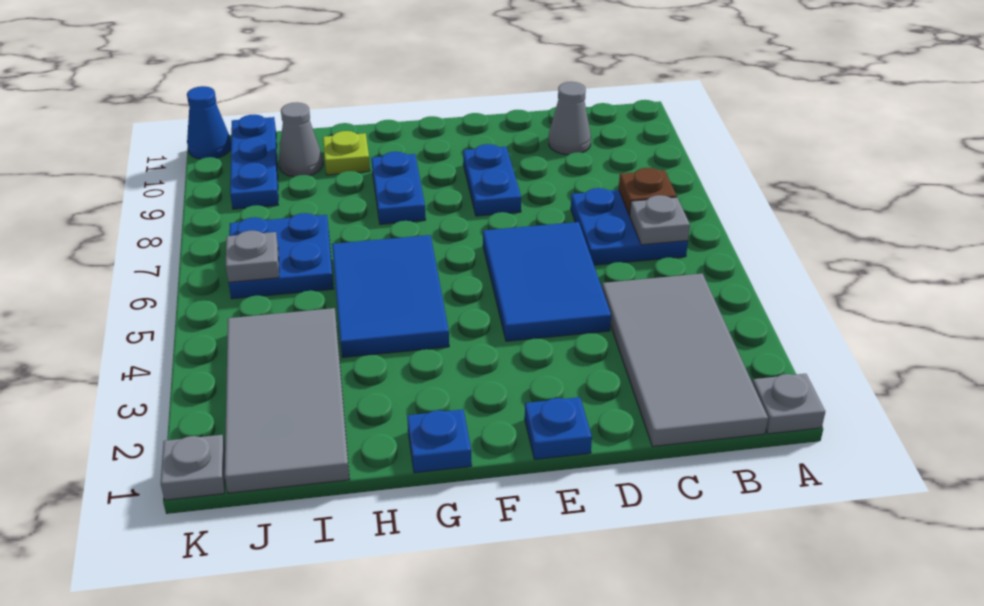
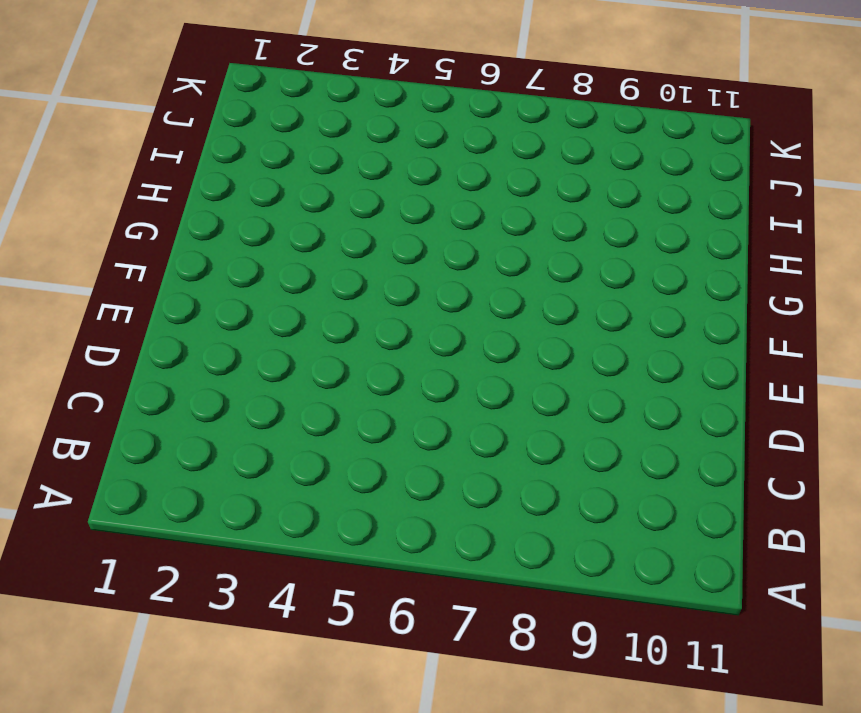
none -> grey 1x1 plate [753,374,825,434]
none -> grey 2x4 tile [602,273,768,447]
none -> blue 2x2 plate [571,188,688,265]

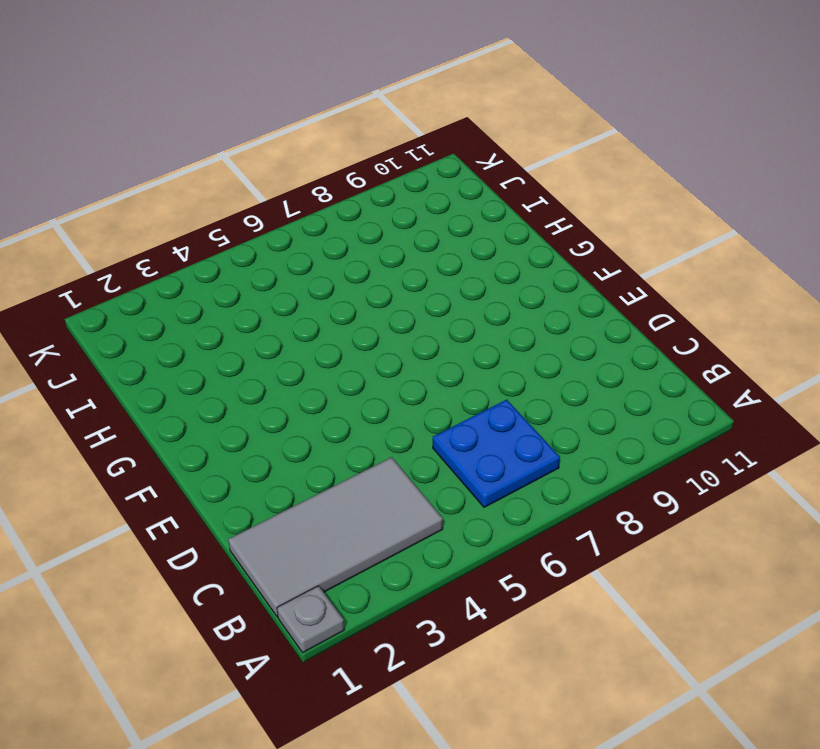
none -> grey 1x1 cone [549,82,591,155]
none -> blue 2x3 tile [483,222,611,341]
none -> blue 1x1 plate [525,397,592,459]

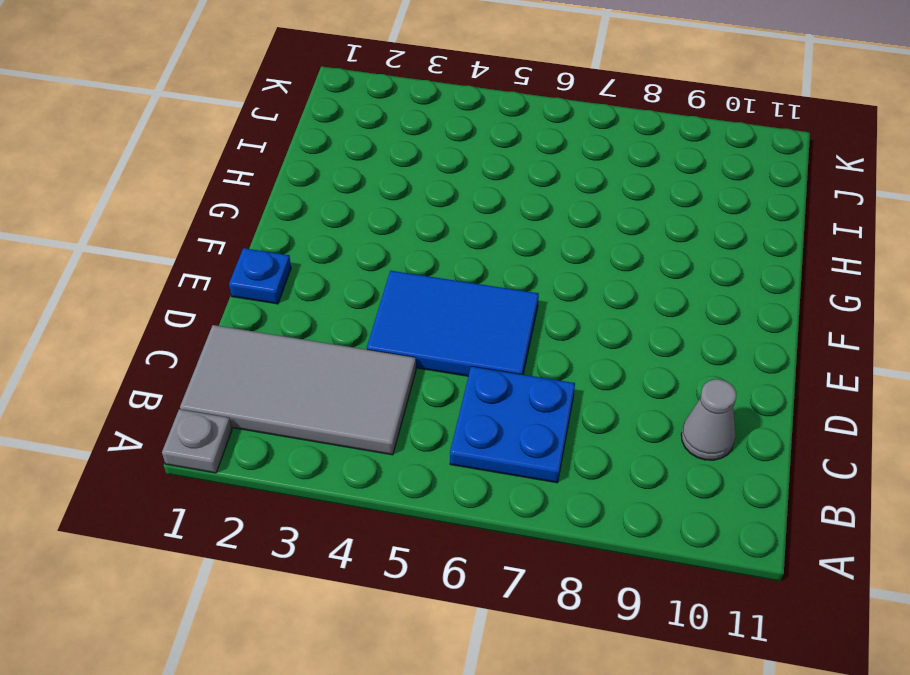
none -> blue 1x2 plate [463,144,521,216]
none -> blue 1x1 plate [407,410,472,473]
none -> blue 2x3 tile [332,235,449,358]

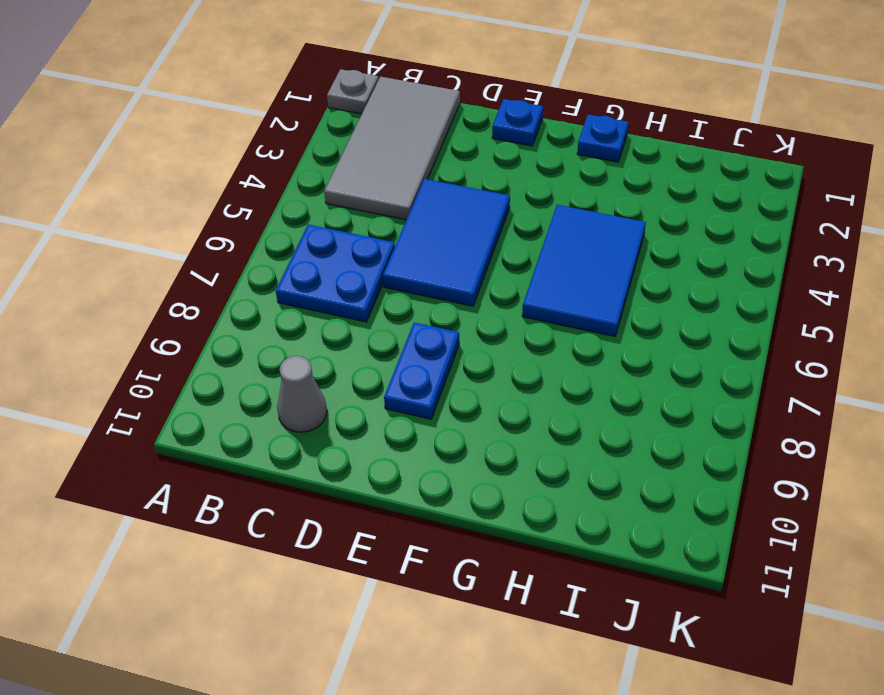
none -> blue 1x2 plate [371,152,426,224]
none -> lime 1x1 plate [323,131,370,175]
none -> grey 2x4 tile [225,308,350,493]

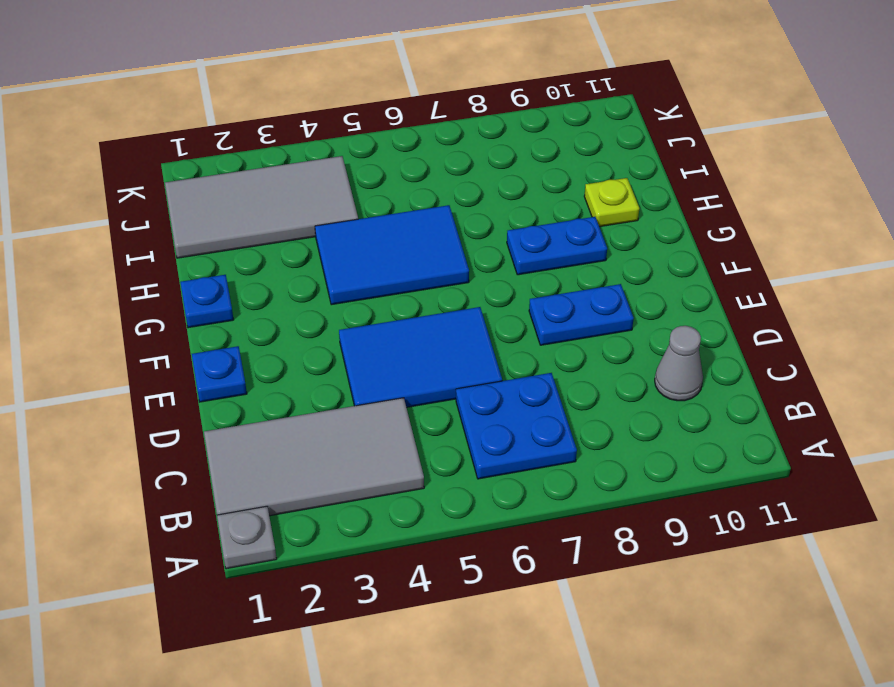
none -> blue 2x2 plate [228,213,334,299]
none -> grey 1x1 cone [279,102,323,177]
none -> blue 1x3 plate [230,115,278,209]

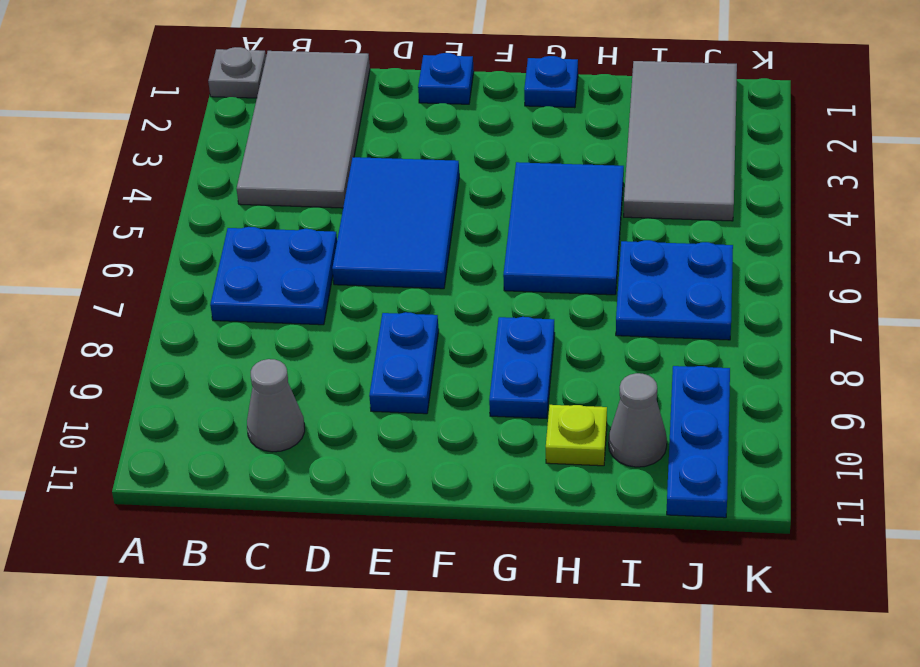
none -> grey 1x1 plate [161,435,225,500]
none -> blue 1x1 cone [187,86,231,159]
none -> grey 1x1 plate [630,195,690,245]

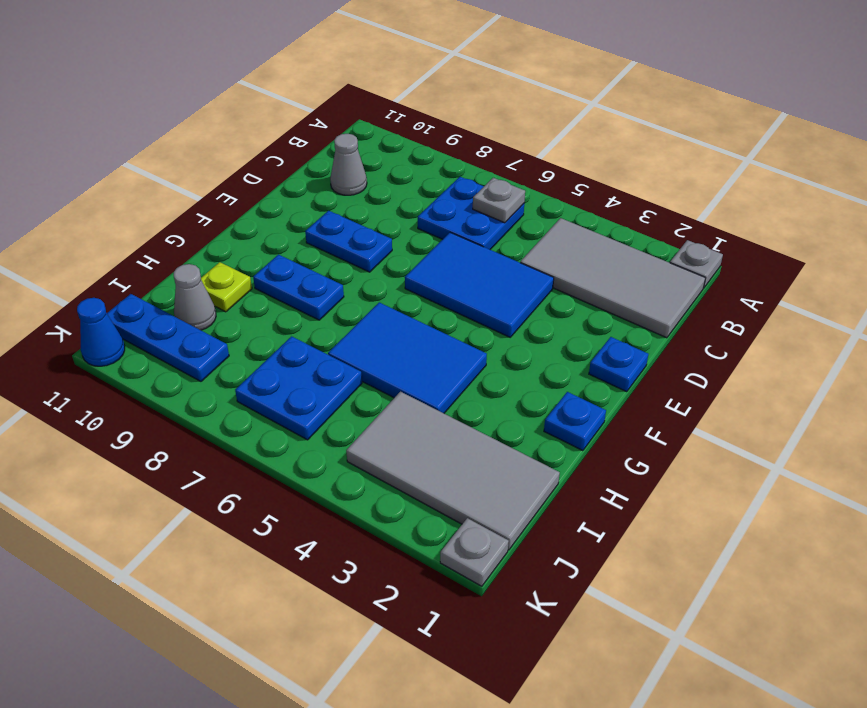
none -> brown 1x1 plate [619,168,677,216]
none -> grey 1x1 plate [226,230,279,282]

